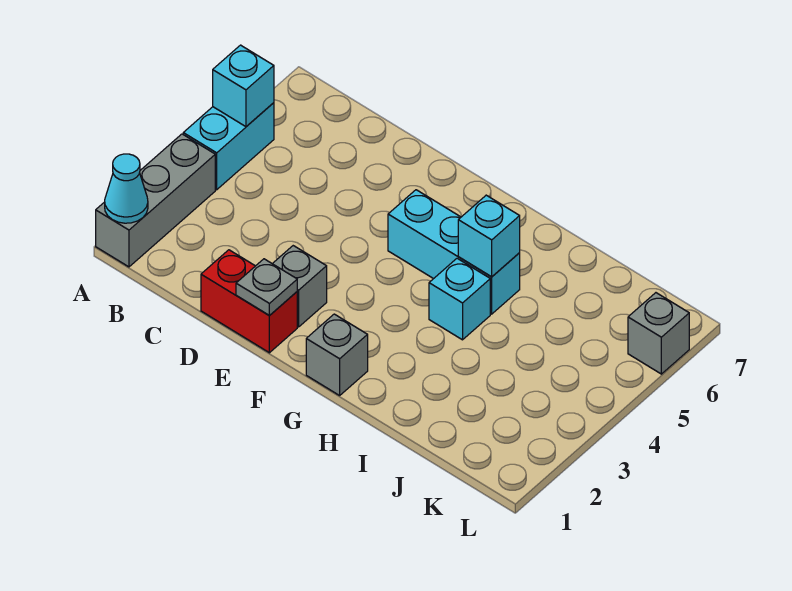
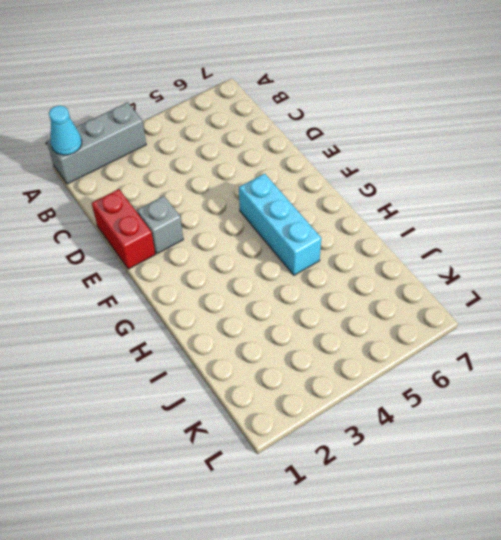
none -> cyan 1x2 brick [183,103,274,190]
none -> grey 1x1 brick [306,314,368,395]
none -> cyan 1x1 brick [429,258,490,340]

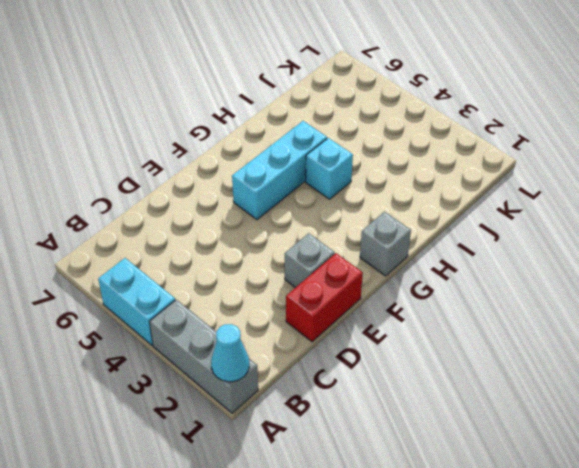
none -> grey 1x1 brick [628,293,689,374]
none -> cyan 1x1 brick [213,45,274,127]
none -> grey 1x1 plate [236,259,297,316]

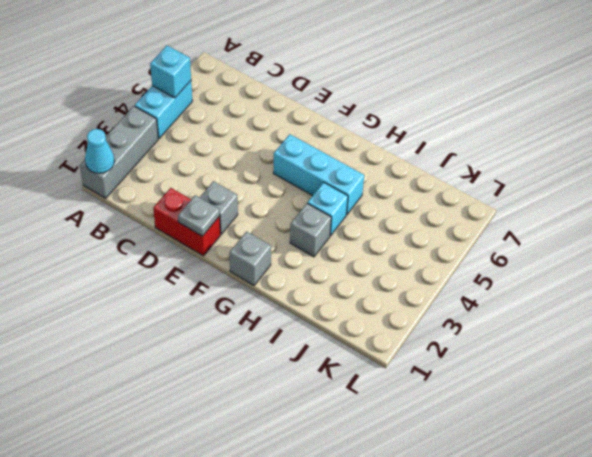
grey 1x1 brick [290,203,331,257] -> grey 1x1 brick moved to [628,293,689,374]
none -> cyan 1x1 brick [458,195,520,277]

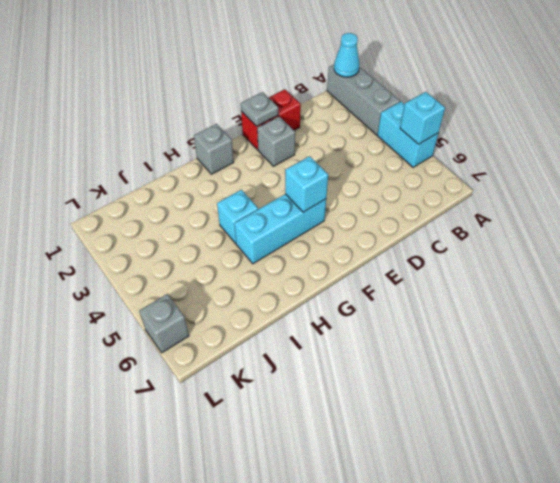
cyan 1x1 brick [285,156,328,212] -> cyan 1x1 brick moved to [458,195,520,277]

